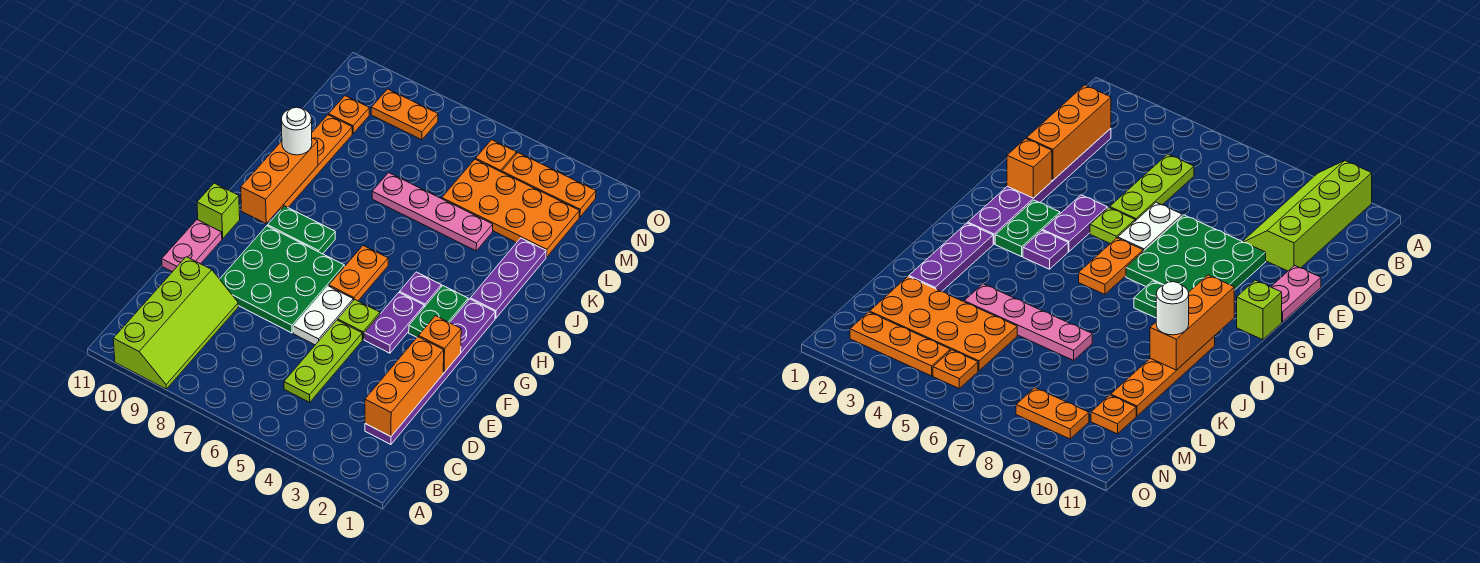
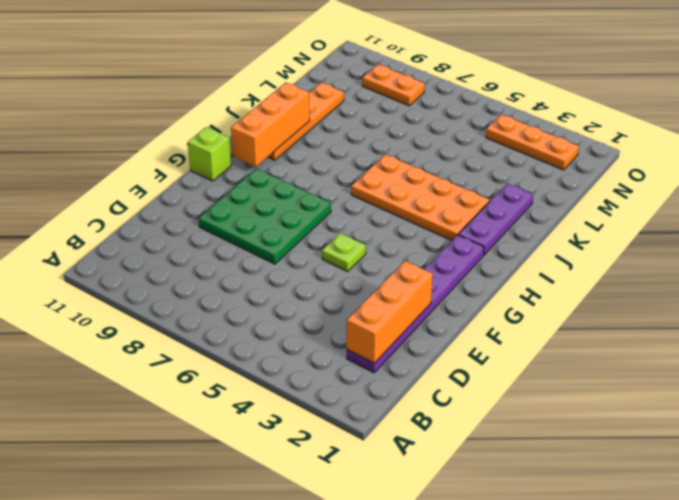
orange 2x4 plate [351,154,490,241] -> orange 2x4 plate moved to [442,159,579,257]
none -> lime 2x4 slope [113,257,238,389]
none -> lime 1x3 plate [284,320,362,402]
none -> white 1x2 plate [293,286,353,345]

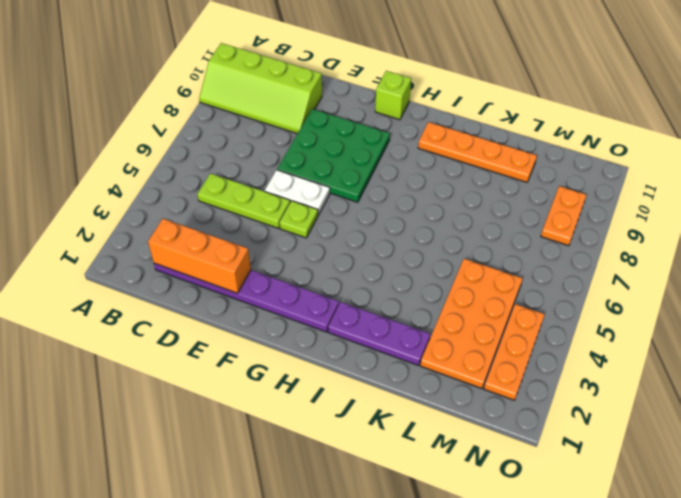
none -> pink 1x2 plate [162,220,222,272]
none -> purple 1x2 plate [364,293,424,353]
none -> green 1x2 plate [409,286,468,337]

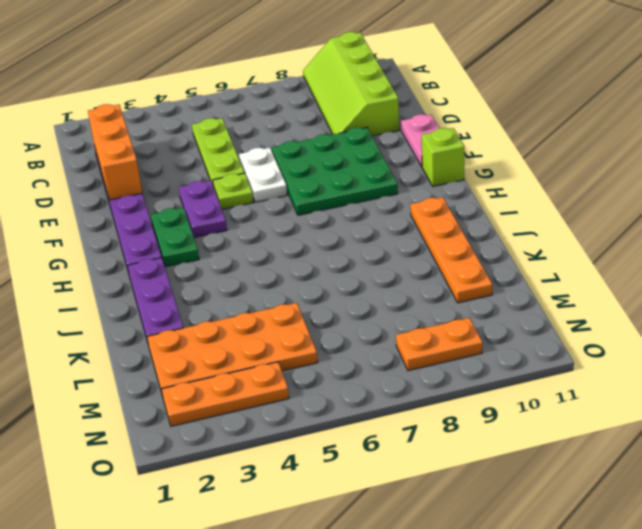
none -> orange 1x2 plate [329,246,388,301]
none -> purple 1x1 plate [400,272,441,307]
none -> green 1x2 plate [268,206,335,254]

